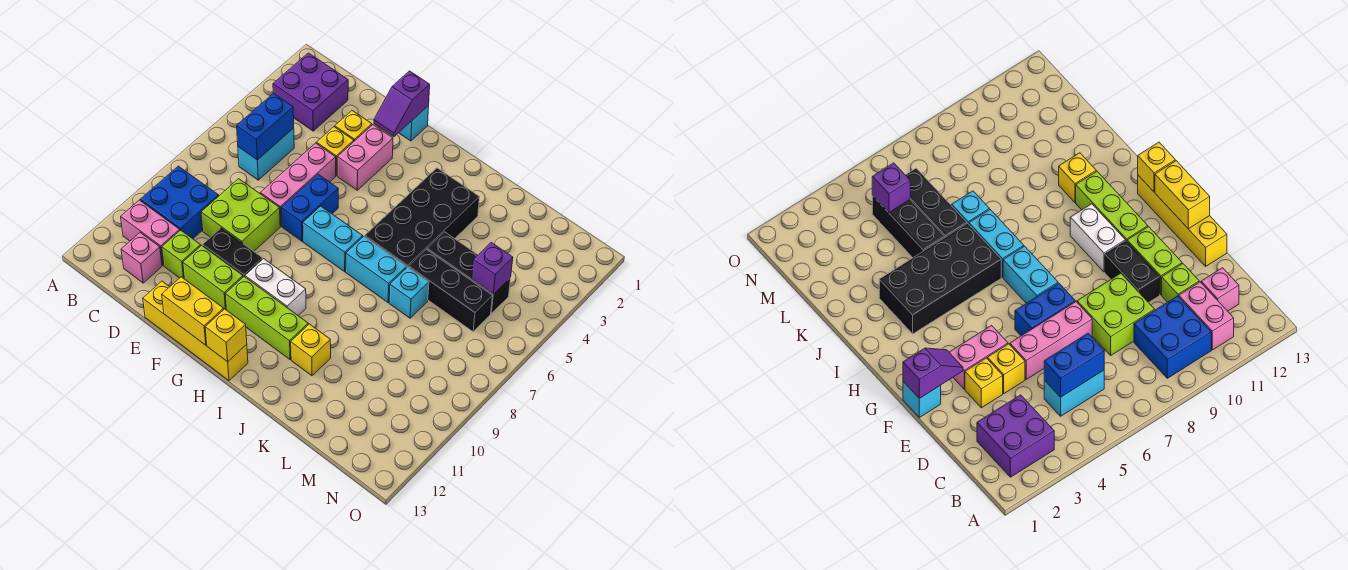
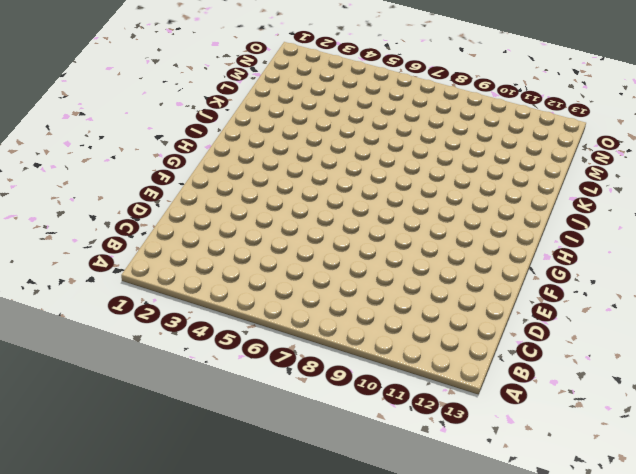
none -> purple 2x2 brick [273,53,348,131]
none -> blue 2x2 brick [140,166,219,239]
none -> pink 1x2 brick [121,200,180,265]
none -> cyan 1x2 brick [238,128,294,180]

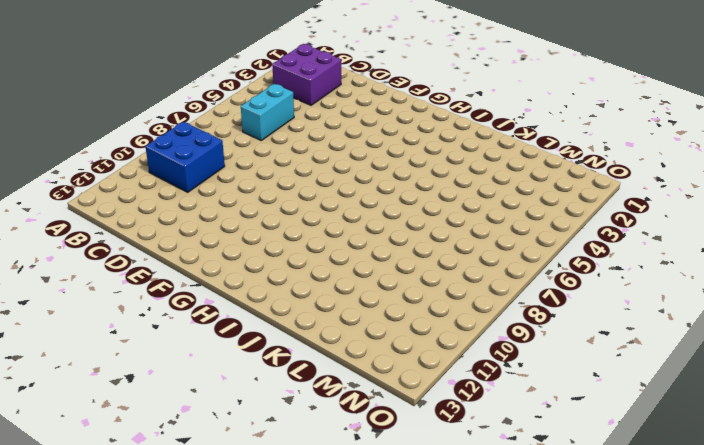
none -> pink 1x2 brick [121,200,180,265]
none -> pink 1x1 brick [121,233,162,283]
none -> lime 2x2 brick [201,179,280,251]
none -> lime 1x1 brick [162,230,201,278]

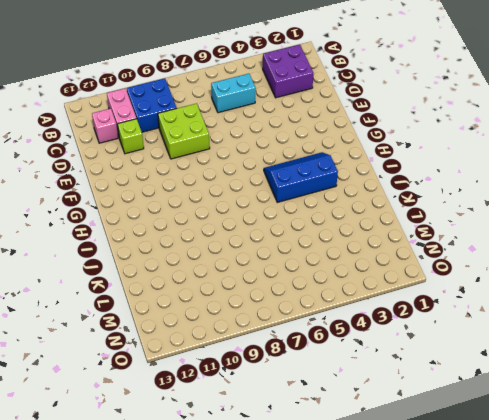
blue 2x3 slope [264,152,338,202] -> black 2x4 brick [365,168,479,268]
none -> yellow 1x1 brick [335,111,372,141]
none -> yellow 1x1 brick [316,127,354,176]
none -> pink 1x3 brick [260,143,336,226]
none -> black 1x2 brick [203,228,263,277]

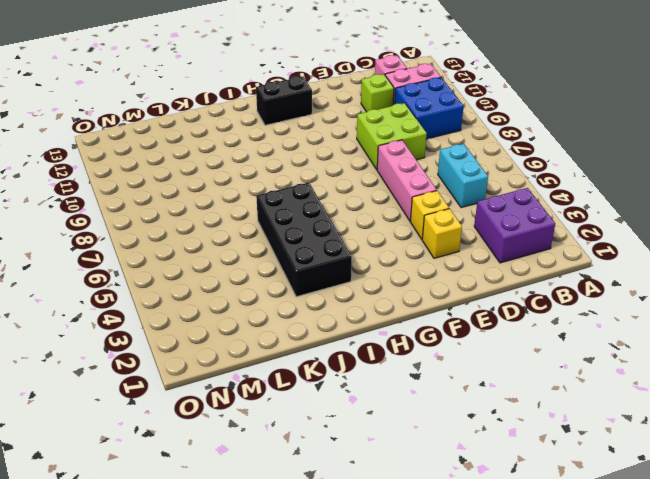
black 1x2 brick [256,76,312,125] -> black 1x2 brick moved to [203,228,263,277]
none -> lime 1x2 brick [183,246,243,310]
none -> yellow 1x4 brick [143,281,248,381]
none -> cyan 1x1 brick [399,106,429,141]
none -> pink 1x2 brick [337,125,393,190]

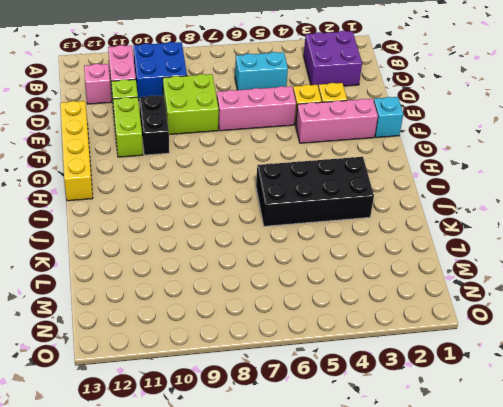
pink 1x3 brick [295,99,378,143] -> pink 1x2 brick [337,125,393,190]
none -> blue 1x2 brick [282,174,338,241]
none -> cyan 1x2 brick [303,206,363,272]
none -> white 1x2 brick [245,259,306,316]
none -> lime 1x3 brick [225,277,308,359]

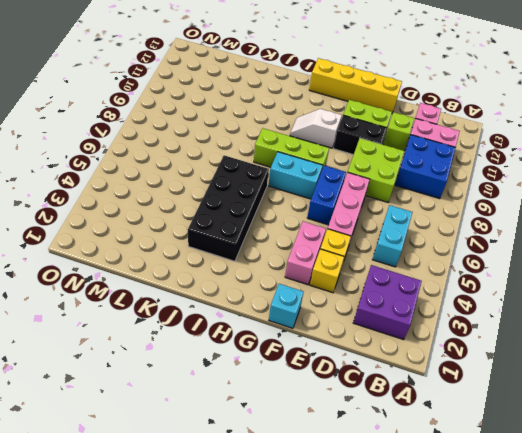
lime 1x3 brick [254,128,329,169] -> lime 1x3 brick moved to [225,277,308,359]
white 1x2 slope [290,109,342,148] -> white 1x2 brick [245,259,306,316]
none -> cyan 1x2 brick [346,237,407,303]
none -> yellow 1x1 brick [291,324,331,376]
none -> black 1x3 brick [427,232,511,313]
none -> black 1x3 brick [409,250,492,332]

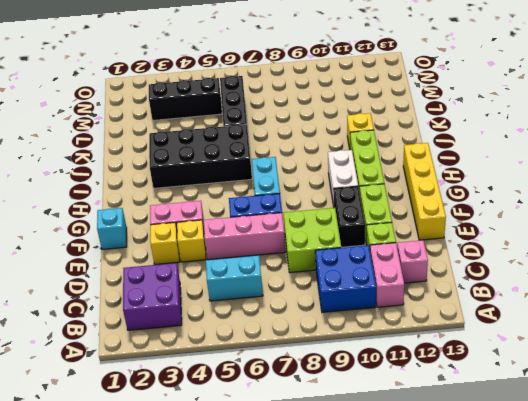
black 1x3 brick [149,78,222,120] -> black 1x3 brick turned to [427,232,511,313]
none -> cyan 1x2 brick [346,237,407,303]
none -> cyan 1x1 brick [389,267,429,318]
none -> blue 1x2 brick [237,93,294,160]
none -> purple 1x2 slope [374,71,430,137]

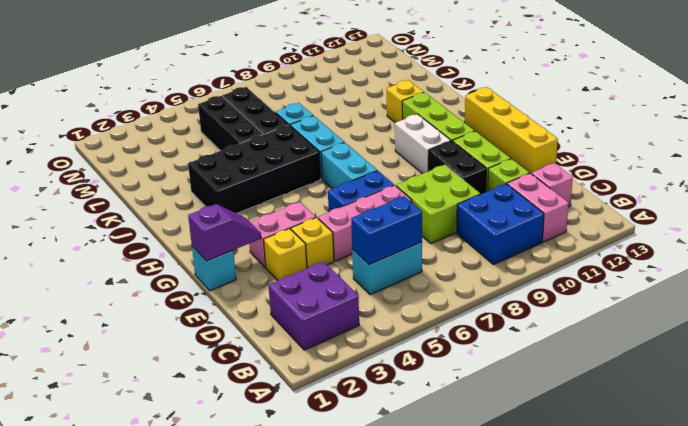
none -> yellow 1x2 brick [162,277,224,345]
none -> yellow 1x1 brick [205,309,247,362]
none -> purple 1x1 brick [472,242,513,294]

